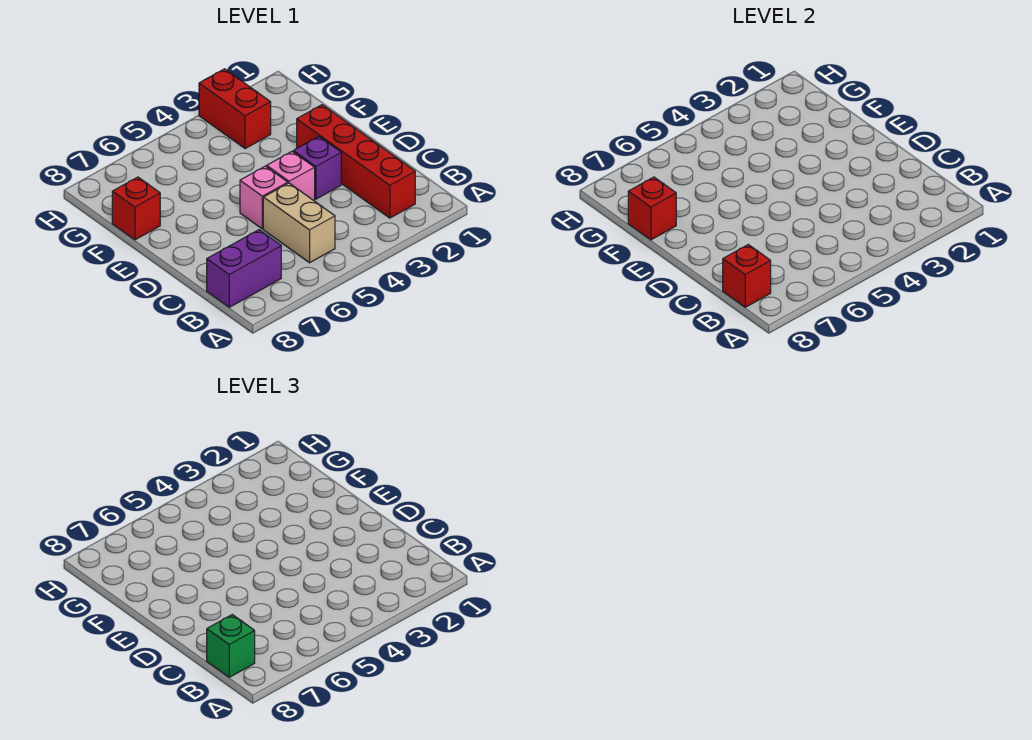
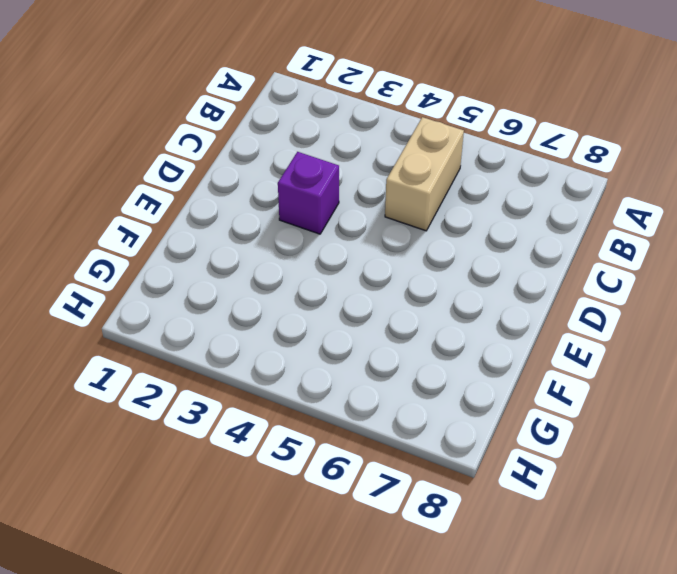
none -> red 1x4 brick [297,105,415,218]
none -> purple 1x2 brick [207,230,281,307]

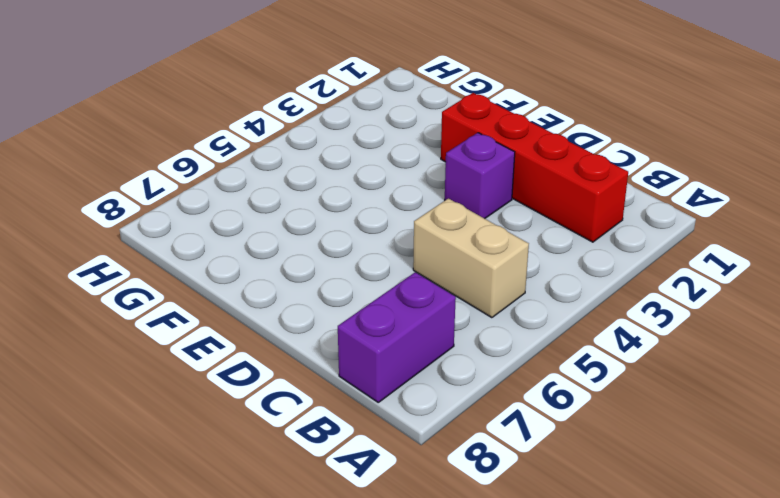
none -> pink 1x1 brick [267,151,315,200]
none -> pink 1x1 brick [240,166,288,229]

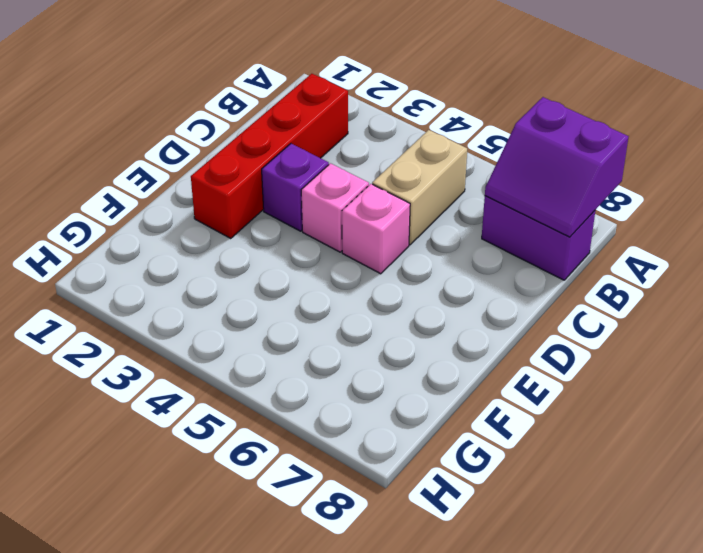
purple 2x2 slope [485,97,629,237] -> red 1x1 brick [723,245,771,307]
none -> red 1x1 brick [112,177,160,240]
none -> red 1x2 brick [199,69,271,149]

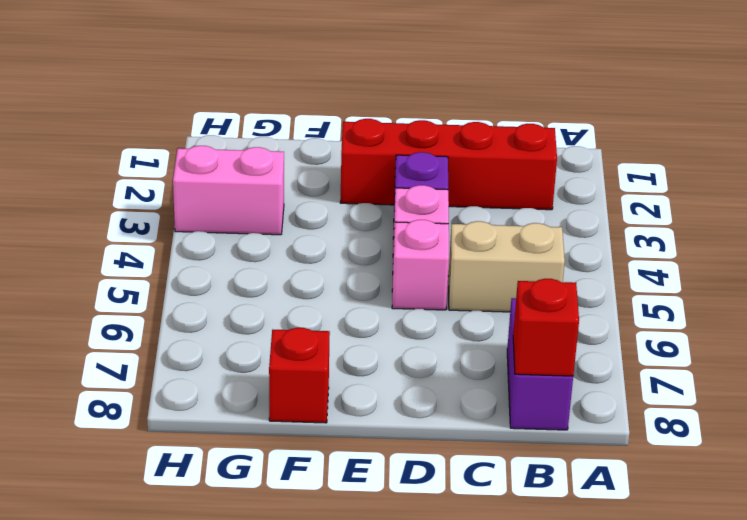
pink 1x2 brick [173,146,284,235] -> red 1x2 brick [199,69,271,149]
none -> red 1x1 brick [628,177,676,240]
none -> green 1x1 brick [207,615,255,677]

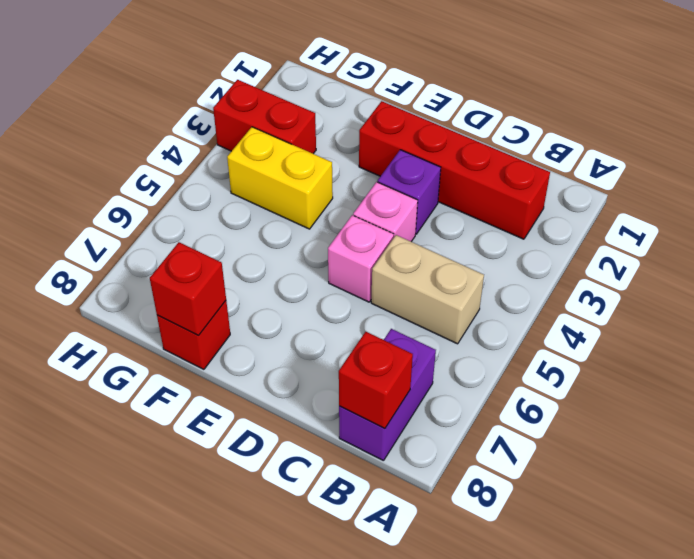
yellow 1x2 brick [227,127,333,229] -> none
none -> green 1x1 brick [207,615,255,677]

